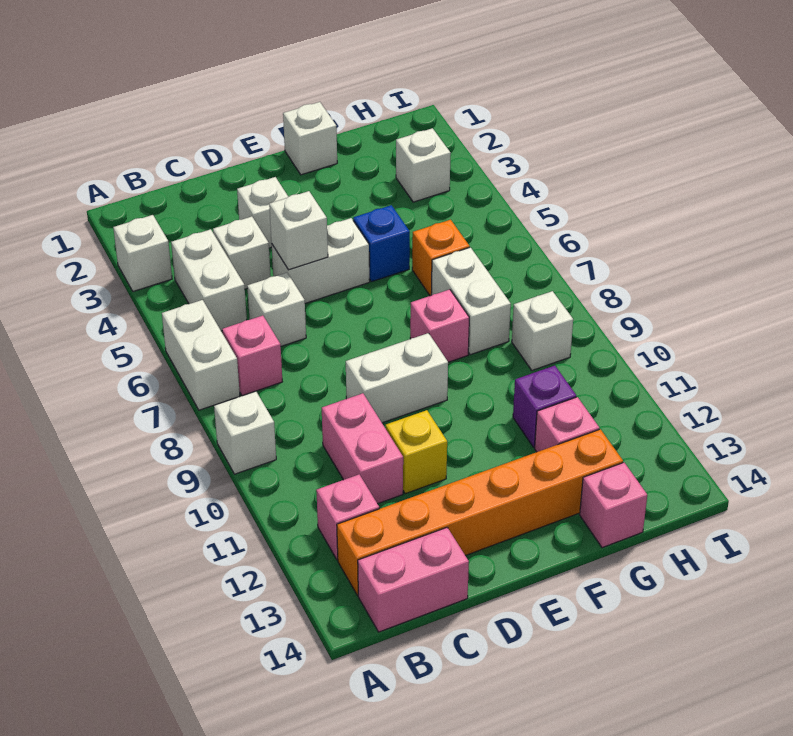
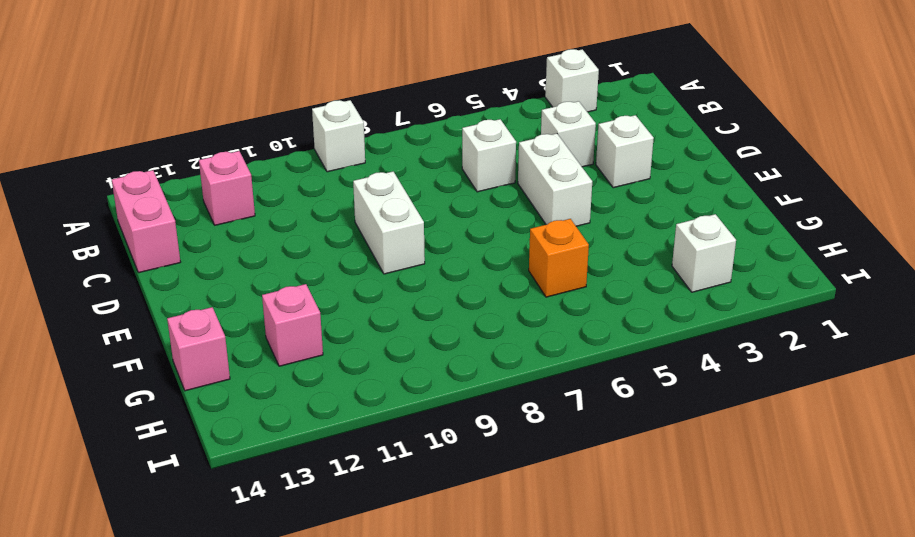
none -> white 1x2 brick [162,300,240,410]
none -> white 1x2 brick [171,229,247,331]
none -> pink 1x1 brick [222,316,282,396]

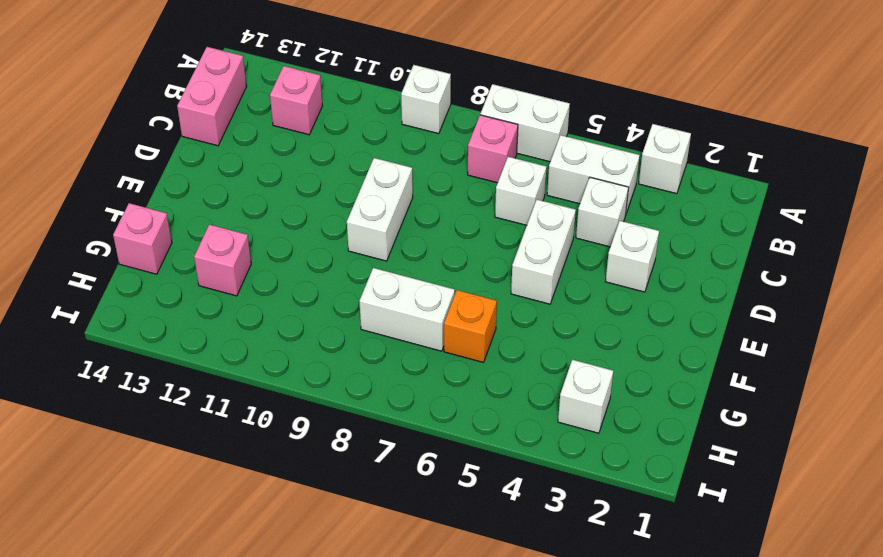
none -> orange 1x6 brick [337,429,623,596]
none -> pink 1x2 brick [322,393,403,504]
none -> yellow 1x1 brick [386,410,447,494]

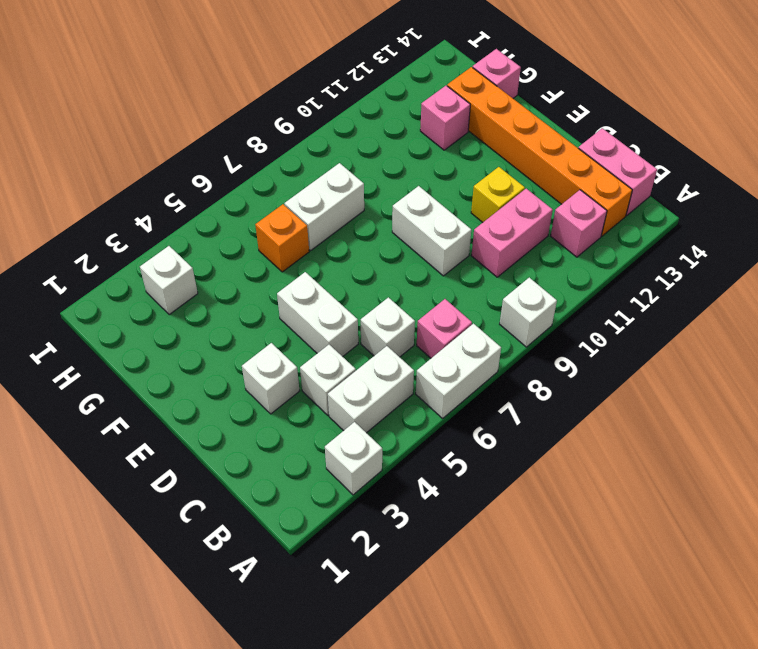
none -> white 1x1 brick [283,102,337,175]
none -> blue 1x1 brick [353,205,410,282]
none -> pink 1x1 brick [410,289,469,362]

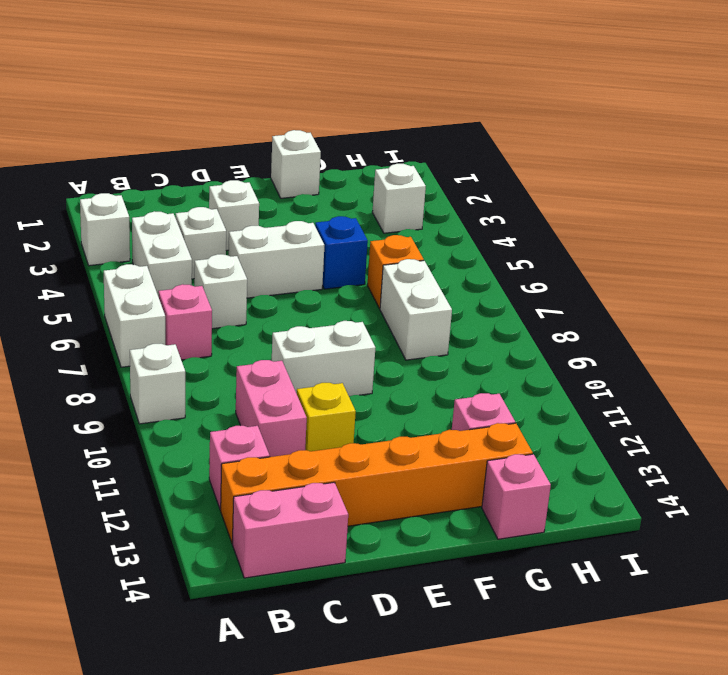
none -> pink 1x1 brick [410,289,469,362]
none -> purple 1x1 brick [513,366,576,447]
none -> white 1x1 brick [512,291,573,370]

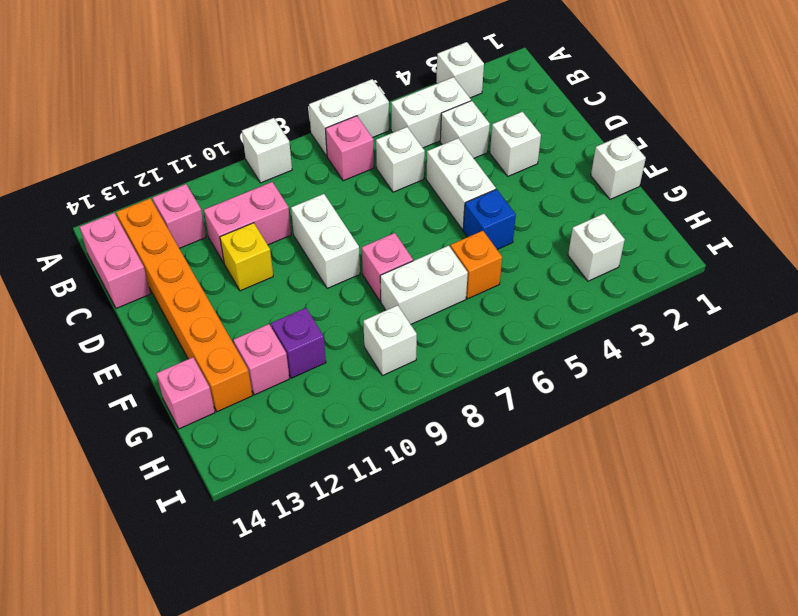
none -> white 1x1 brick [269,191,328,270]

